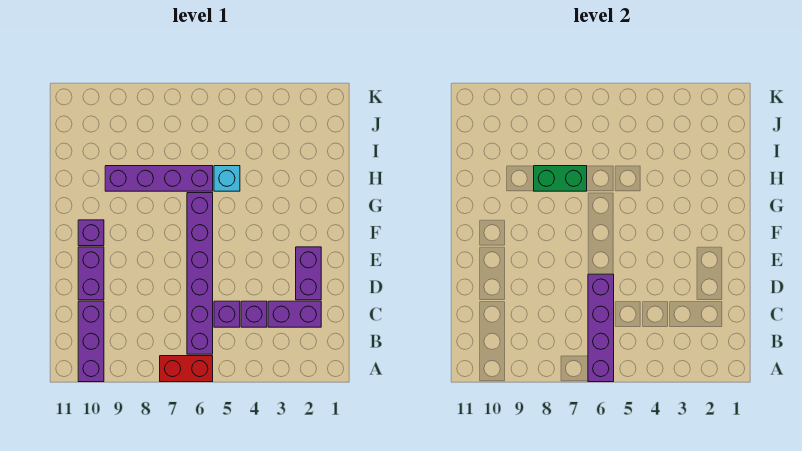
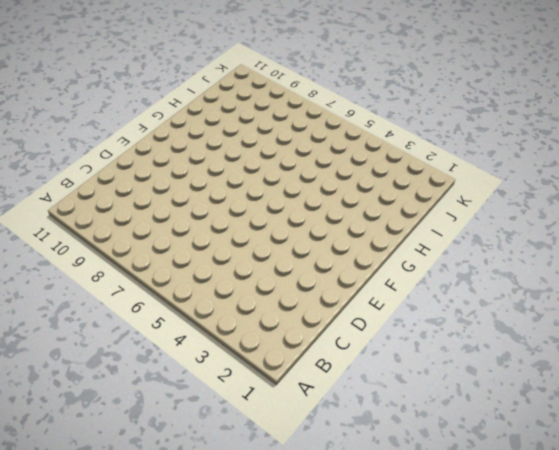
none -> red 1x2 brick [160,356,213,382]
none -> purple 1x3 brick [78,301,104,382]
none -> purple 1x6 brick [187,193,213,354]

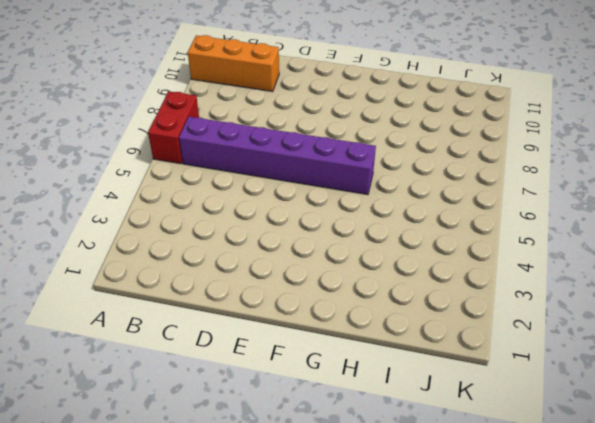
orange 1x3 brick [188,35,279,91] -> purple 1x3 brick [78,301,104,382]
none -> purple 1x2 brick [268,301,321,327]
none -> purple 1x1 brick [241,301,267,327]
none -> purple 1x1 brick [214,301,240,327]

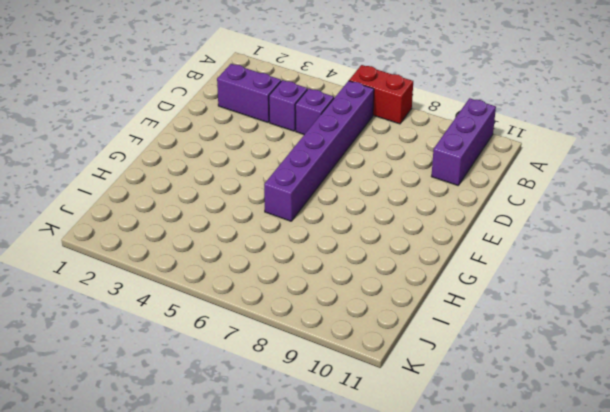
none -> purple 1x2 brick [296,247,321,300]
none -> purple 1x2 brick [78,247,104,300]
none -> purple 1x1 brick [78,220,104,246]

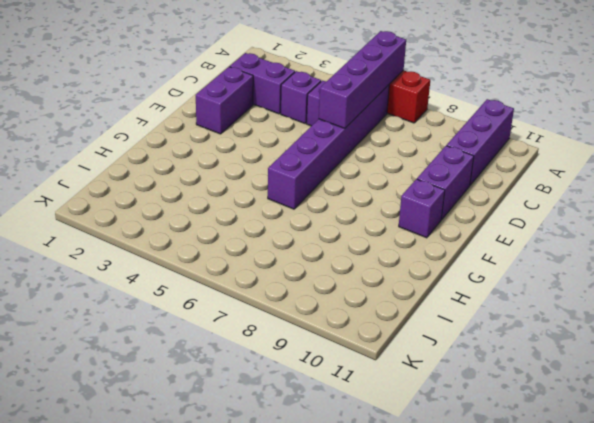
none -> cyan 1x1 brick [214,166,240,191]
none -> purple 1x4 brick [105,166,213,191]
none -> green 1x2 brick [534,166,587,191]

